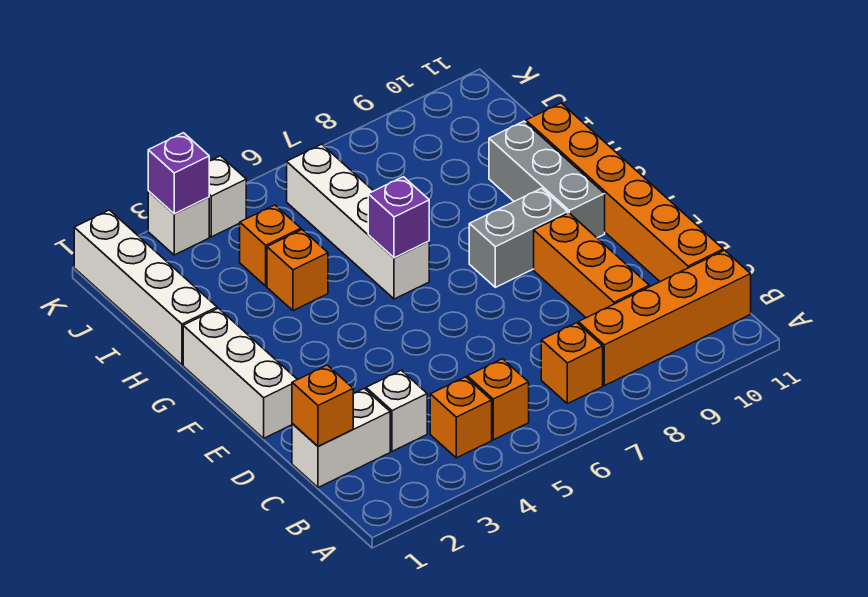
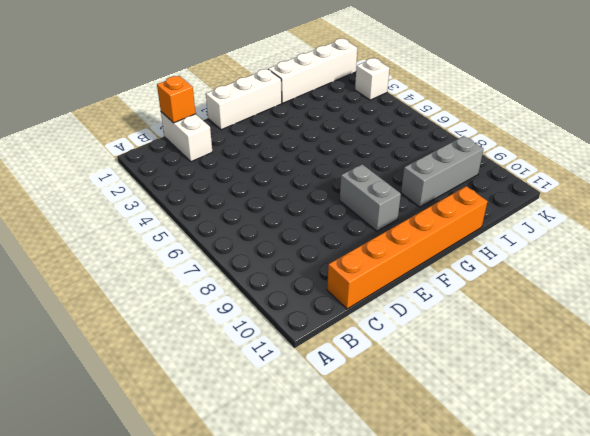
grey 1x3 brick [401,136,483,207] -> grey 1x3 brick moved to [489,121,605,238]
none -> orange 1x1 brick [430,377,492,458]
none -> orange 1x1 brick [467,359,529,440]
none -> orange 1x1 brick [541,323,603,404]

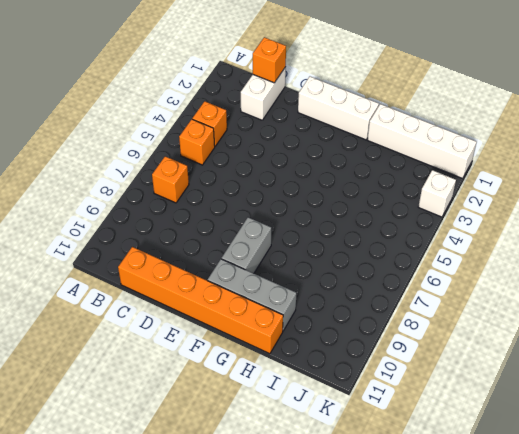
none -> orange 1x4 brick [578,250,751,386]
none -> white 1x1 brick [366,370,427,451]
none -> orange 1x3 brick [534,213,649,318]

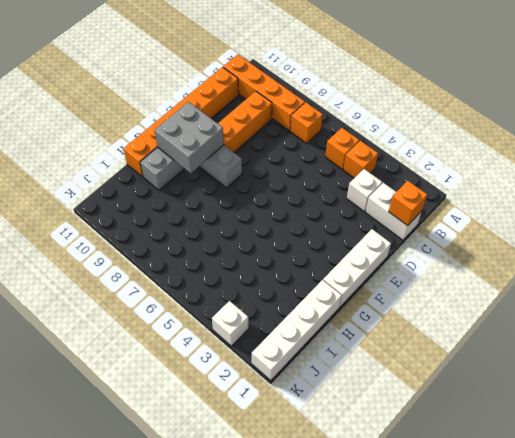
grey 2x2 brick [154,102,224,173] -> none
none -> white 1x4 brick [287,144,429,299]
none -> orange 1x1 brick [267,230,328,311]
none -> orange 1x1 brick [240,205,301,286]

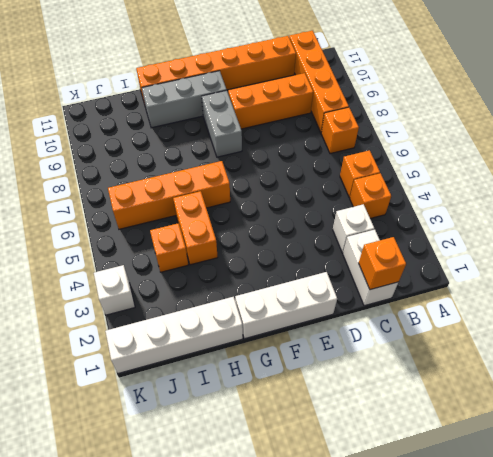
orange 1x4 brick [108,161,230,229] -> white 1x4 brick [287,144,429,299]
orange 1x2 brick [173,191,218,265] -> orange 1x1 brick [267,230,328,311]
none -> white 1x1 brick [209,156,246,237]
none -> purple 1x1 brick [368,177,429,258]
none -> purple 1x1 brick [148,133,209,214]

